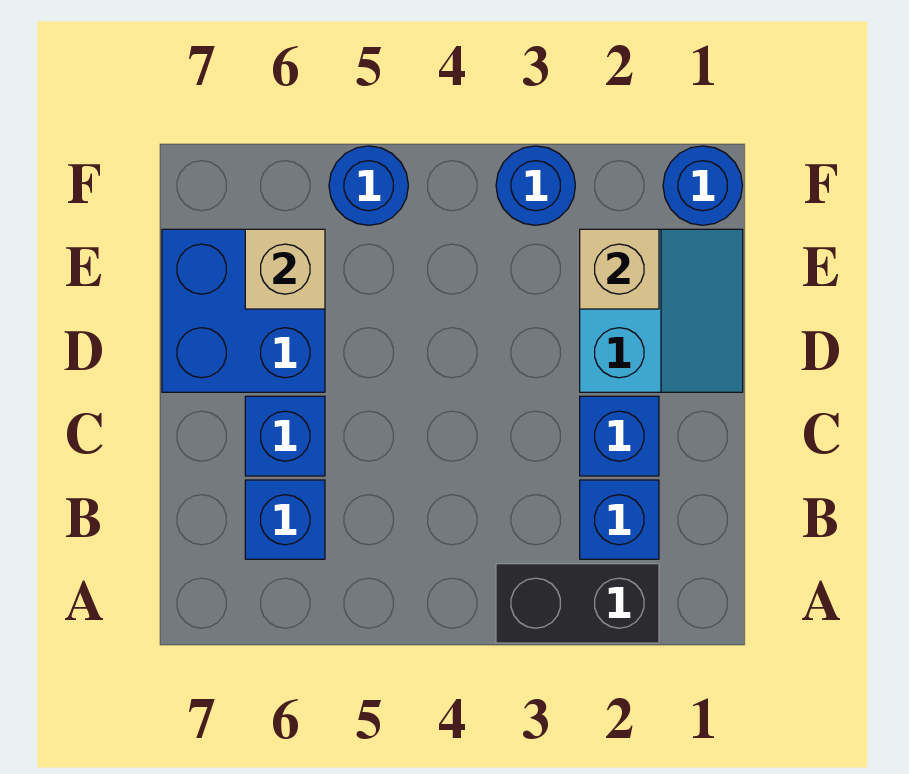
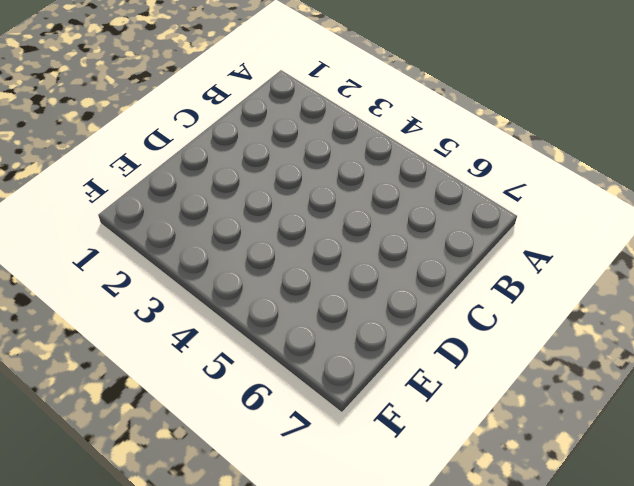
none -> black 1x2 brick [496,564,659,643]
none -> blue 1x1 brick [580,480,659,559]
none -> blue 1x1 brick [245,480,325,559]

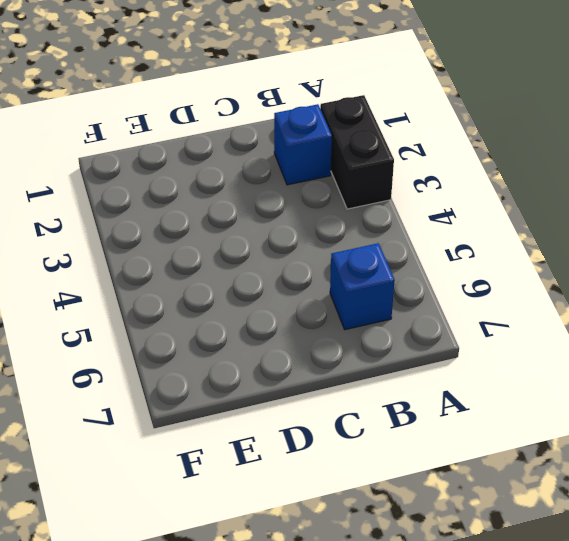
none -> blue 1x1 brick [580,396,659,476]
none -> blue 1x1 brick [245,396,325,476]
none -> cyan 2x2 slope [580,229,743,392]

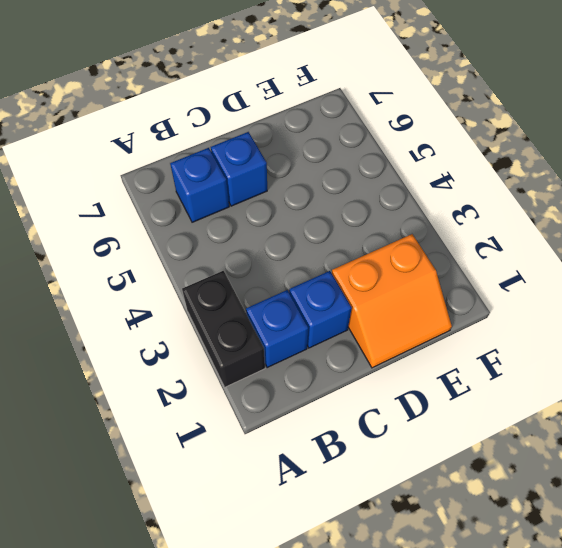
orange 2x2 slope [332,234,452,368] -> cyan 2x2 slope [580,229,743,392]
none -> blue 2x2 brick [162,229,325,392]
none -> blue 1x1 round brick [663,146,743,225]
none -> blue 1x1 round brick [496,146,575,225]

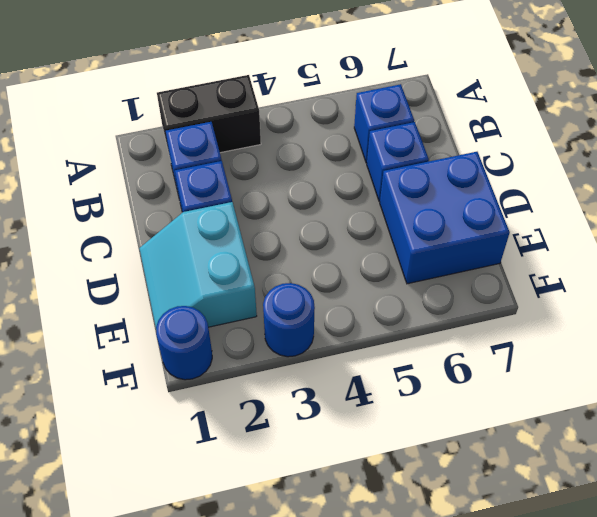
none -> blue 1x1 round brick [329,146,408,225]
none -> tan 1x1 brick [580,229,659,309]
none -> tan 1x1 brick [245,229,325,309]

